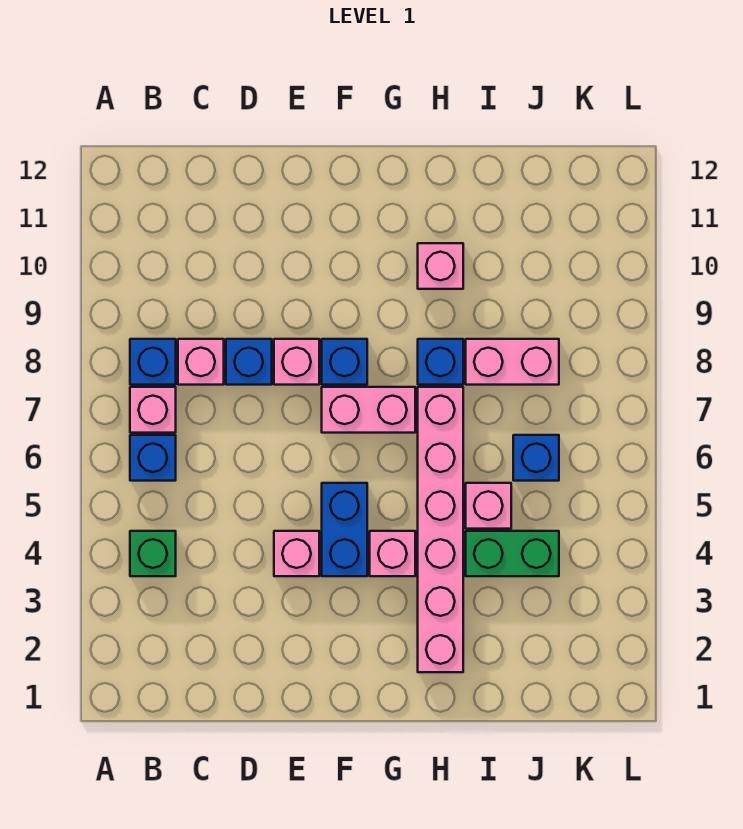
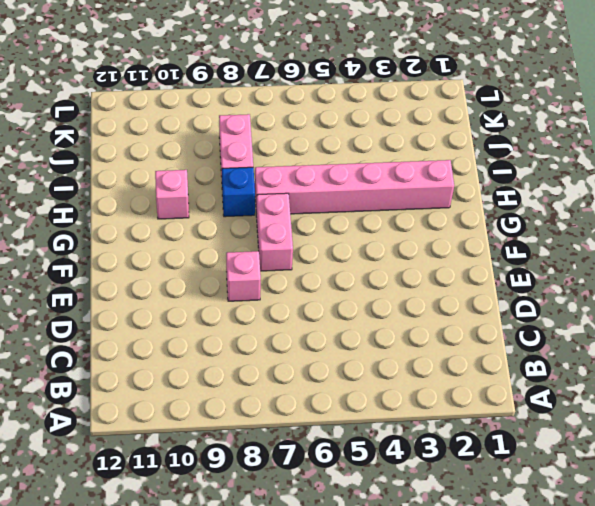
none -> green 1x1 brick [130,531,176,576]
none -> blue 1x1 brick [130,435,176,481]
none -> pink 1x1 brick [130,387,176,433]

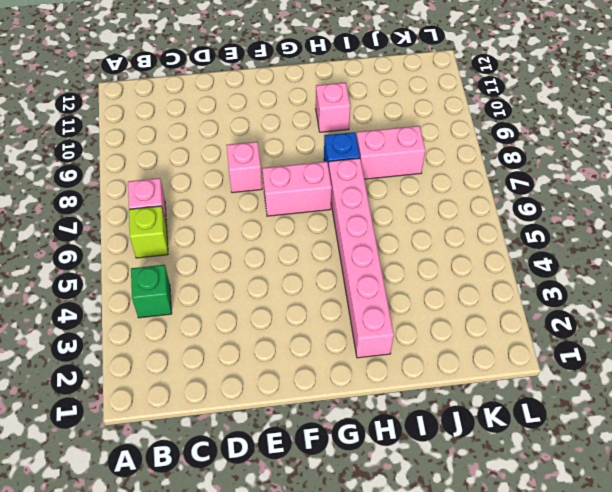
lime 1x1 brick [129,206,168,258] -> blue 1x1 brick [130,435,176,481]
none -> blue 1x1 brick [130,339,176,385]
none -> pink 1x1 brick [178,339,224,385]
none -> blue 1x1 brick [226,339,272,385]

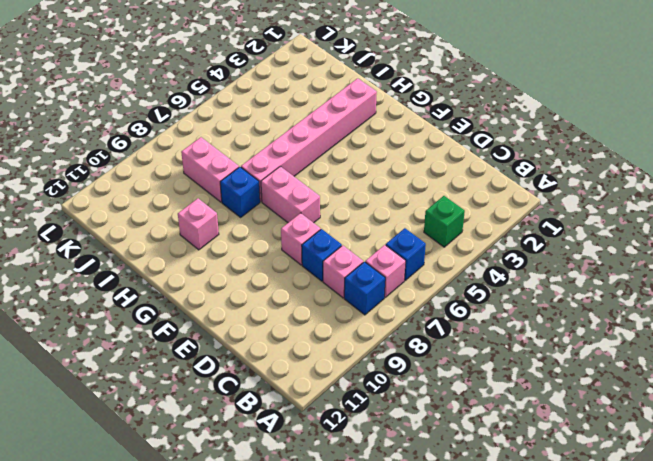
none -> pink 1x1 brick [274,531,319,576]
none -> blue 1x2 brick [322,483,367,576]
none -> blue 1x1 brick [322,339,367,385]

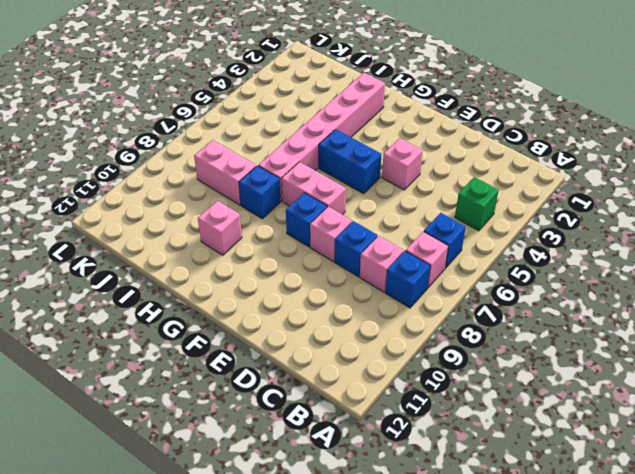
blue 1x2 brick [319,129,381,194] -> blue 1x2 brick turned to [322,483,367,576]
none -> pink 1x1 brick [370,531,415,576]
none -> green 1x2 brick [466,531,559,576]
none -> pink 1x1 brick [466,483,511,529]

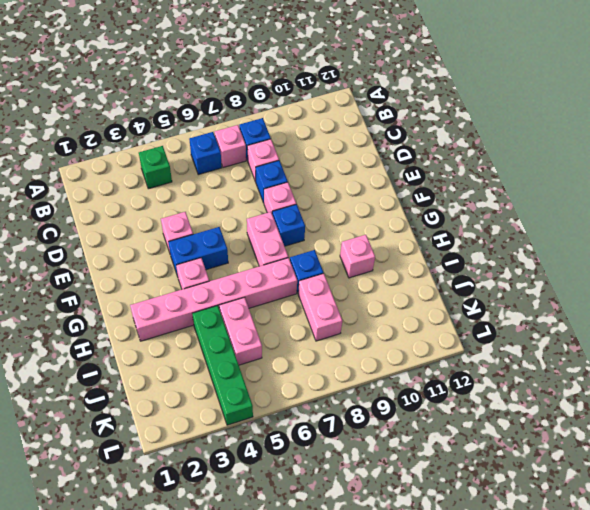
green 1x4 brick [192,306,253,425] -> green 1x2 brick [466,531,559,576]
pink 1x2 brick [219,297,262,365] -> pink 1x1 brick [466,483,511,529]
none -> blue 1x1 brick [513,435,559,481]

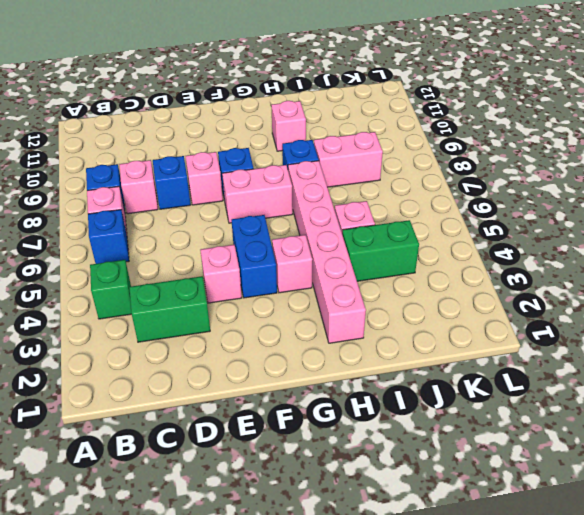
green 1x2 brick [129,276,210,342] -> none
none -> blue 1x1 brick [513,435,559,481]

